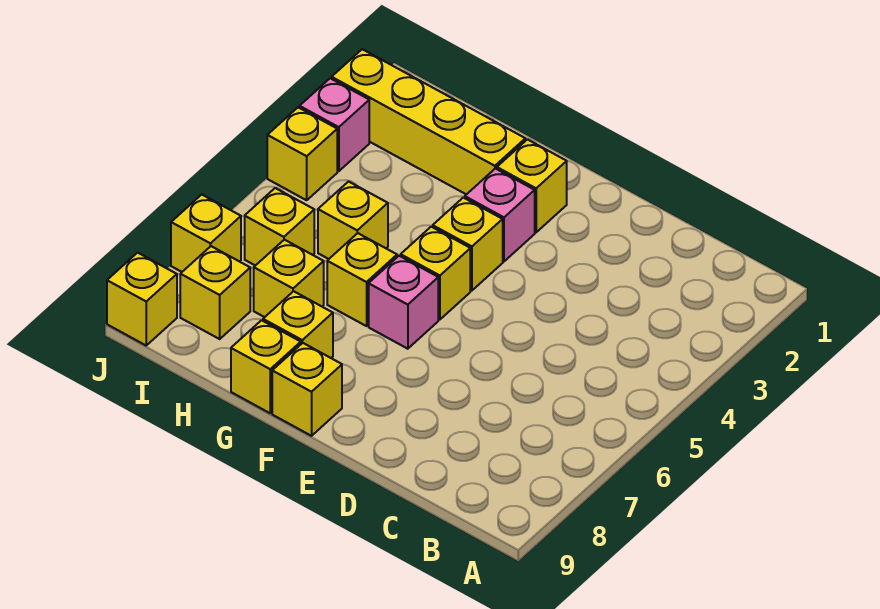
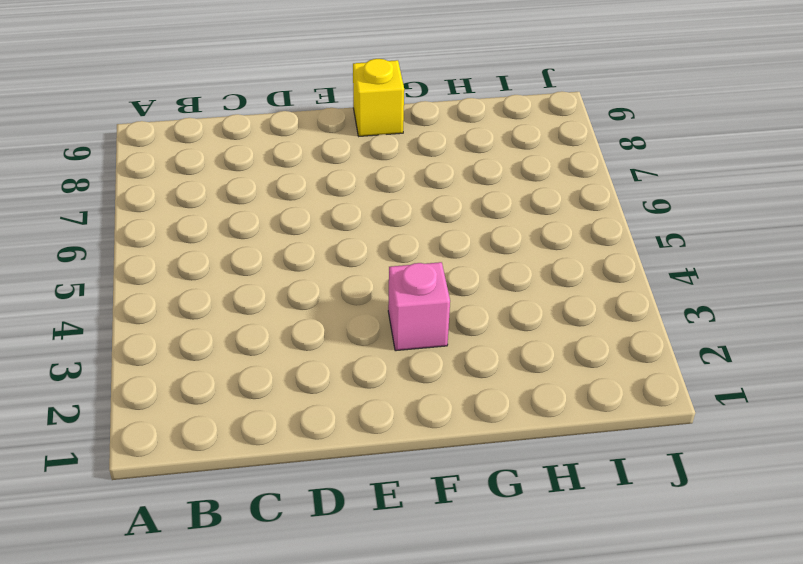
none -> yellow 1x1 brick [497,140,567,232]
none -> yellow 1x1 brick [433,198,503,291]
none -> yellow 1x1 brick [401,227,470,320]

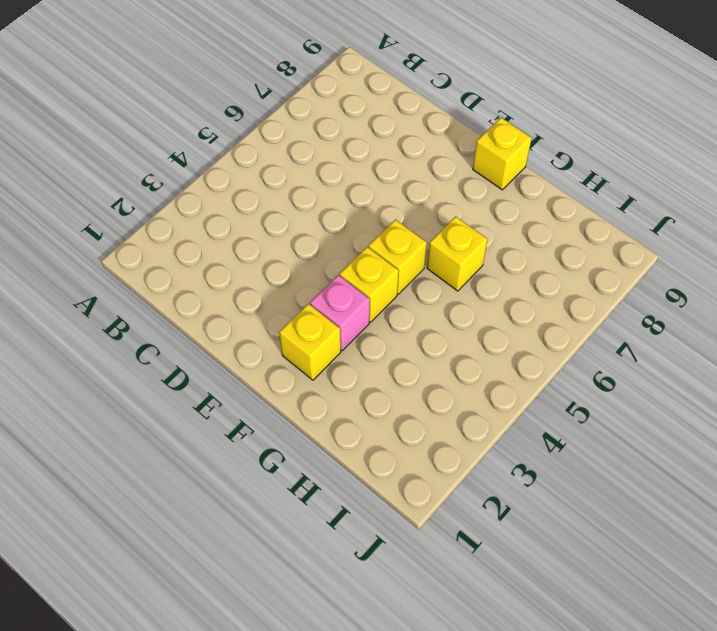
none -> pink 1x1 brick [369,256,438,349]
none -> yellow 1x4 brick [332,49,525,195]
none -> yellow 1x1 brick [263,291,333,358]

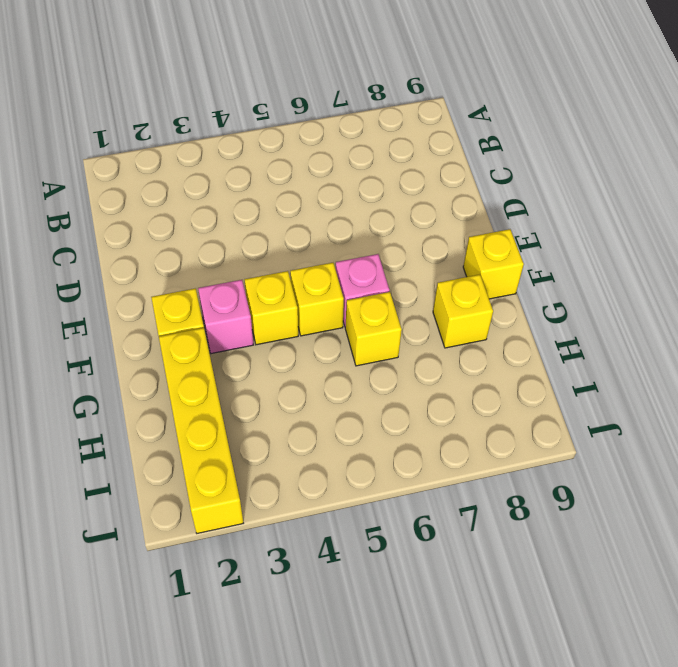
none -> yellow 1x1 brick [231,320,301,413]
none -> yellow 1x1 brick [318,182,388,259]
none -> yellow 1x1 brick [254,240,324,317]

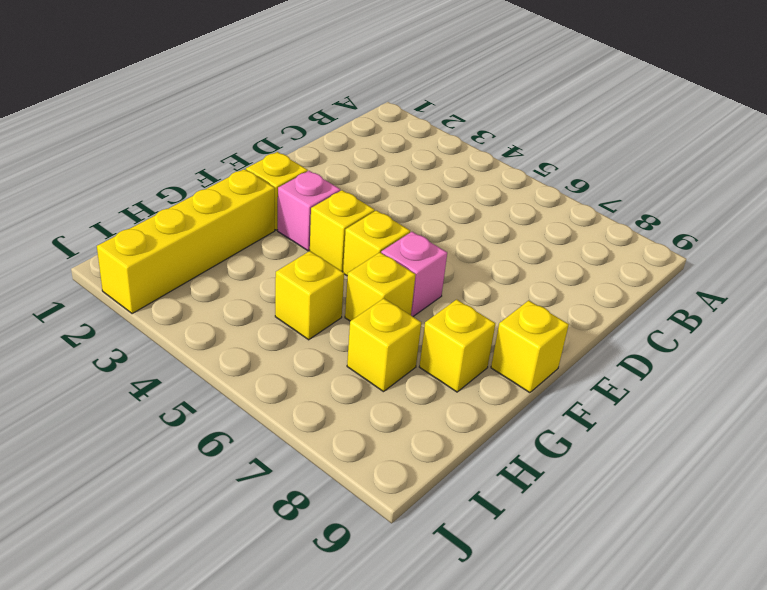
none -> yellow 1x1 brick [231,320,301,413]
none -> yellow 1x1 brick [245,188,314,266]
none -> yellow 1x1 brick [180,246,250,339]

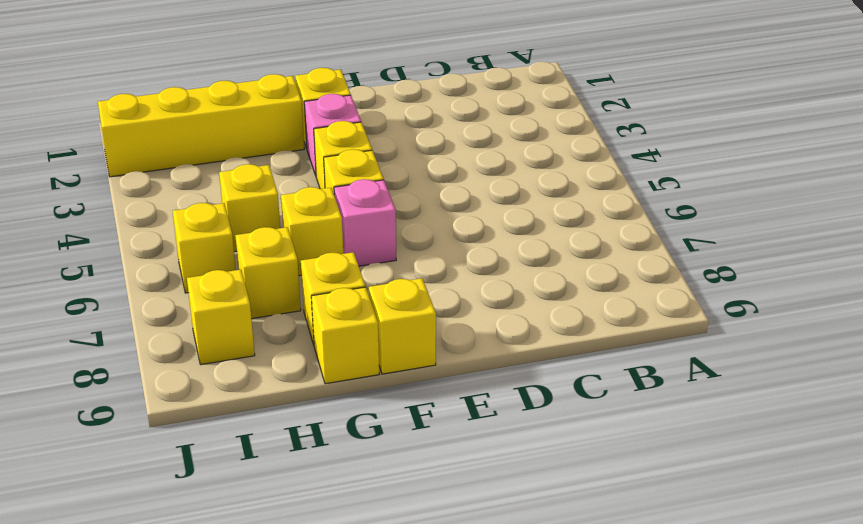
none -> pink 1x1 brick [300,78,369,171]
none -> yellow 1x1 brick [267,107,337,200]
none -> yellow 1x1 brick [171,195,241,272]

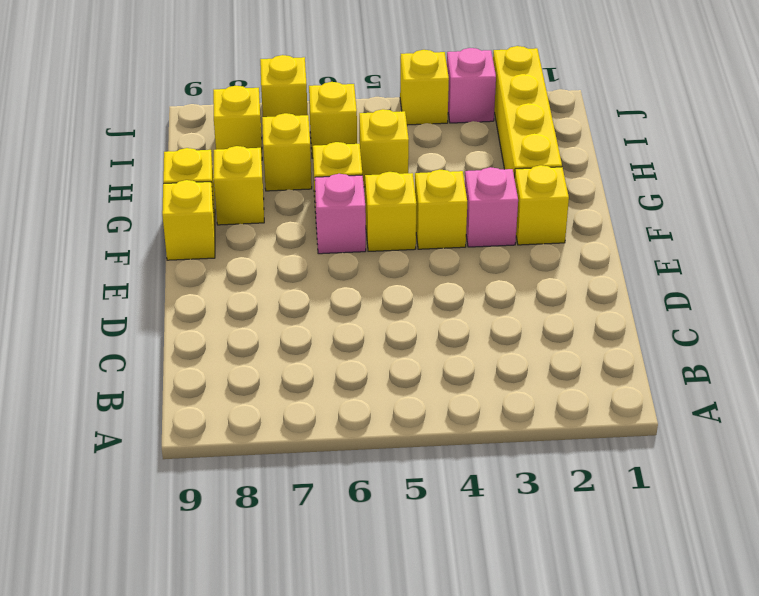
none -> yellow 1x1 brick [107,253,177,345]

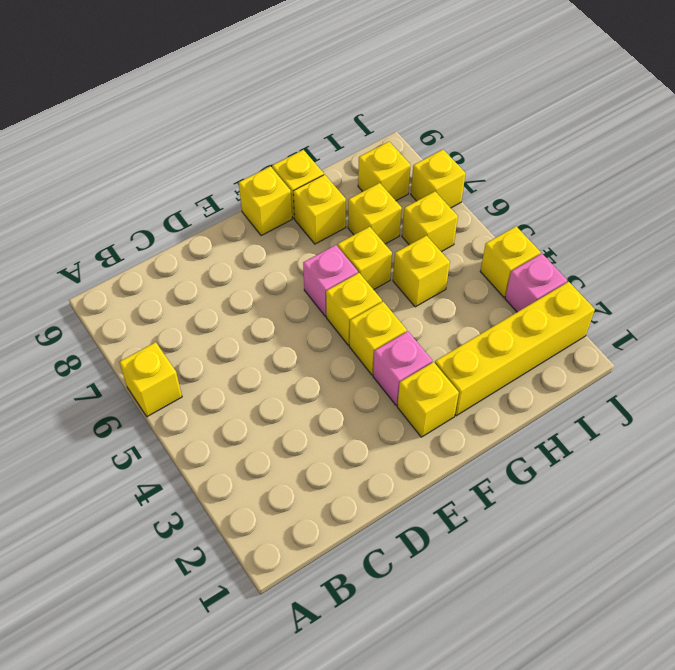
yellow 1x1 brick [119,342,182,417] -> yellow 1x1 brick moved to [107,253,177,345]

